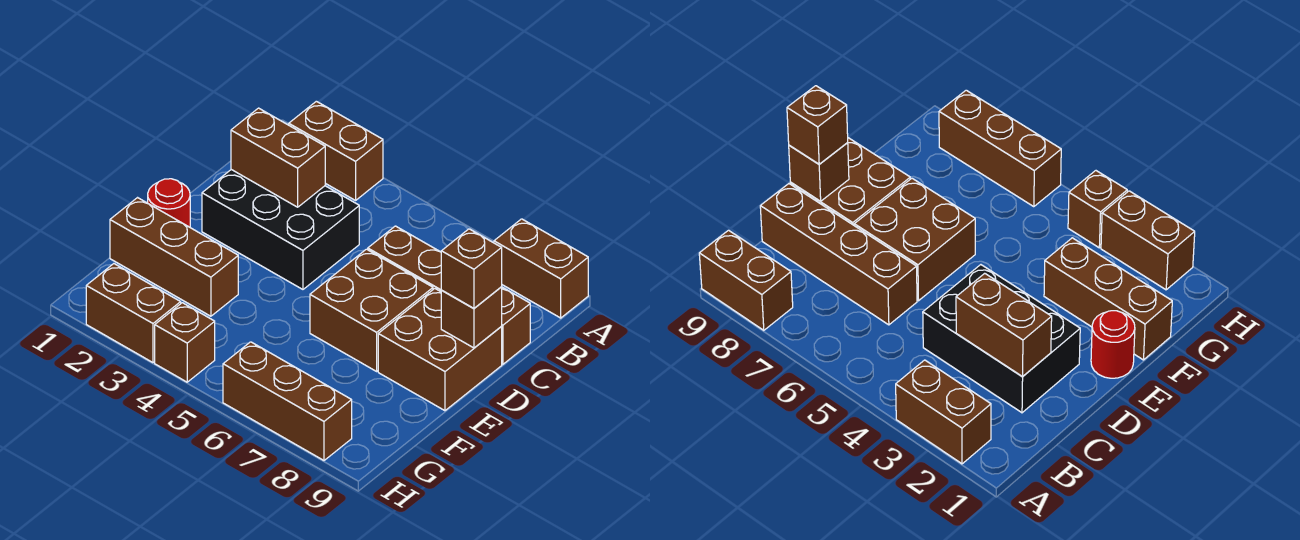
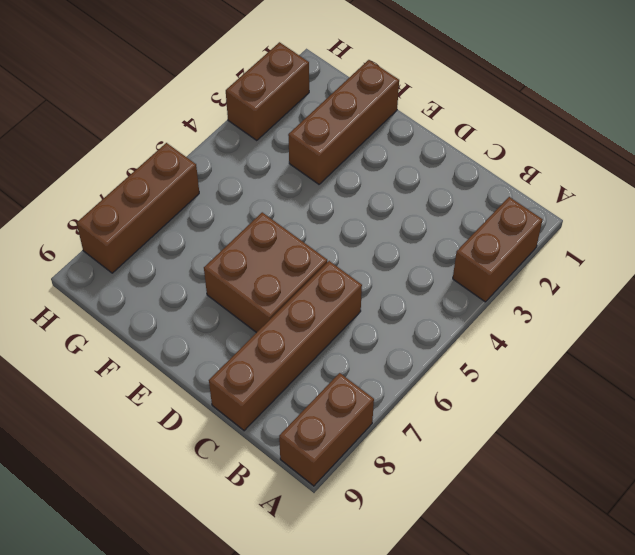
none -> black 2x3 brick [202,170,359,289]
none -> brown 2x2 brick [378,289,502,411]
none -> red 1x1 round brick [148,179,190,227]

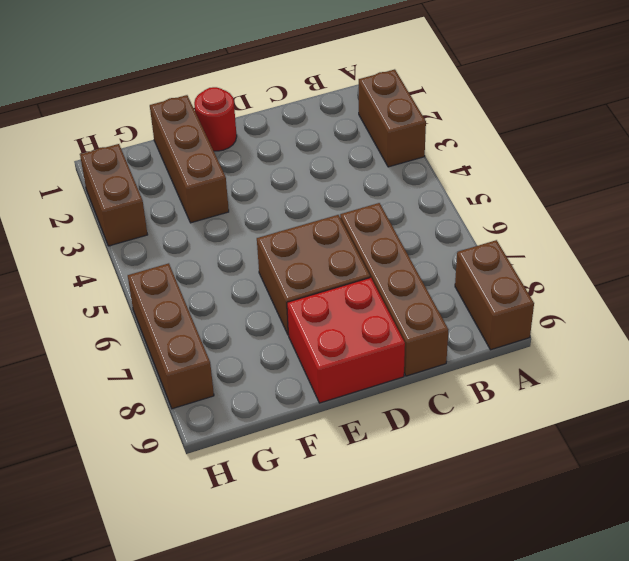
red 2x2 brick [287,278,405,403] -> brown 2x2 brick [378,289,502,411]
none -> black 2x3 brick [202,170,359,289]
none -> brown 1x1 brick [155,303,215,382]
none -> brown 1x2 brick [231,108,325,207]

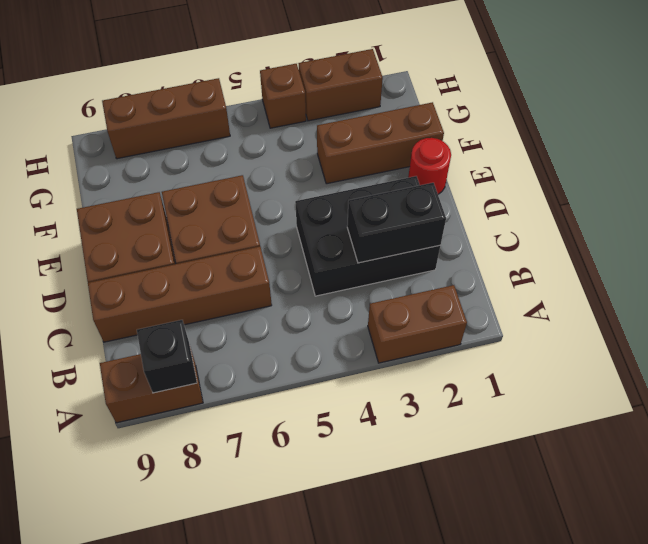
black 1x1 brick [137,320,197,393] -> none
black 1x2 brick [347,183,446,263] -> brown 1x2 brick [231,108,325,207]
none -> brown 1x1 brick [441,287,502,348]
none -> brown 1x1 brick [441,229,502,308]

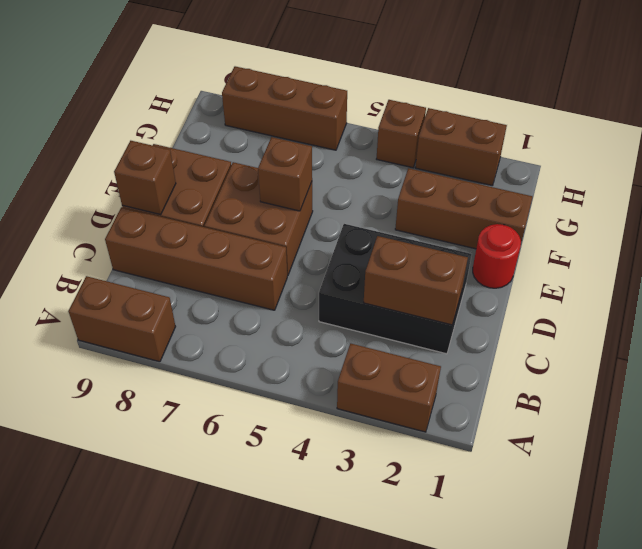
brown 1x1 brick [258,137,312,211] -> brown 1x1 brick moved to [441,229,502,308]

